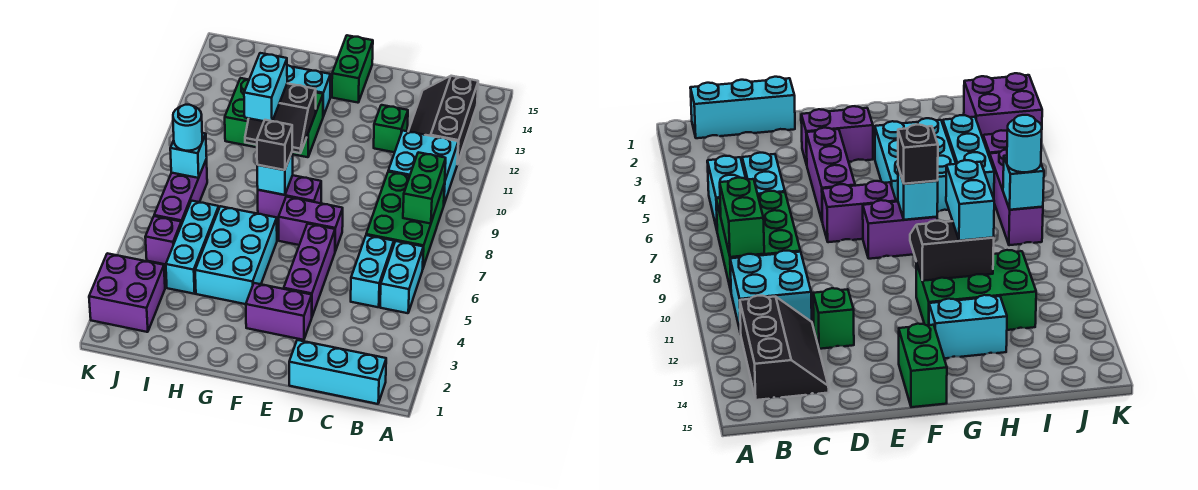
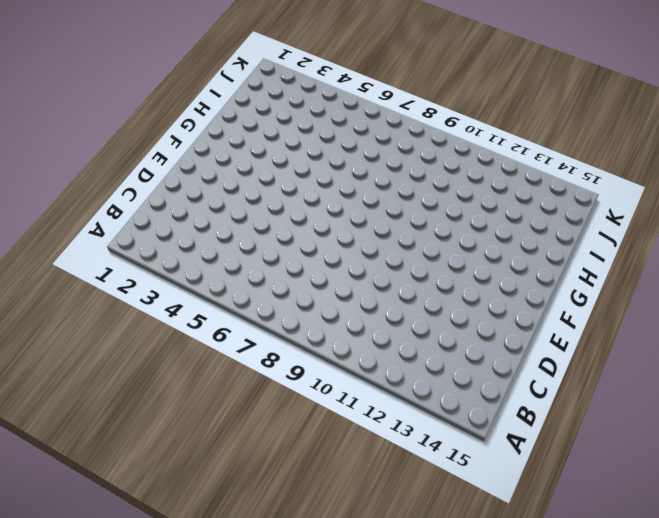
none -> cyan 1x3 brick [289,340,386,404]
none -> cyan 1x2 brick [380,241,423,313]
none -> green 2x3 brick [366,172,445,268]

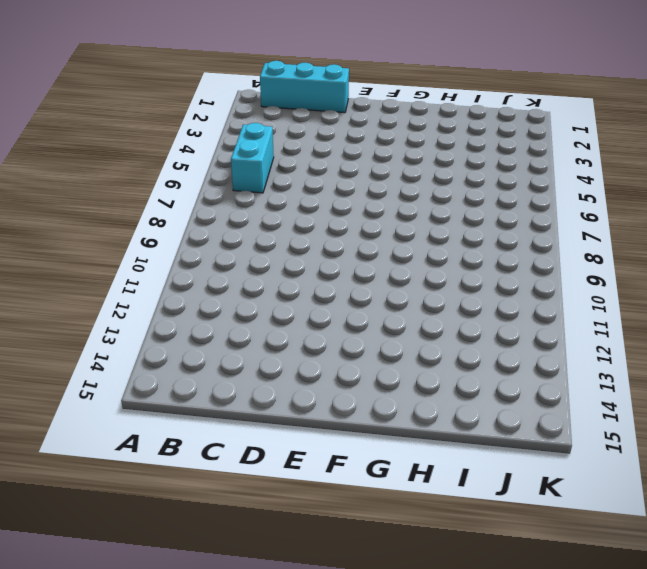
none -> green 2x3 brick [366,172,445,268]
none -> cyan 2x2 brick [388,131,458,204]
none -> black 2x3 slope [408,76,478,164]

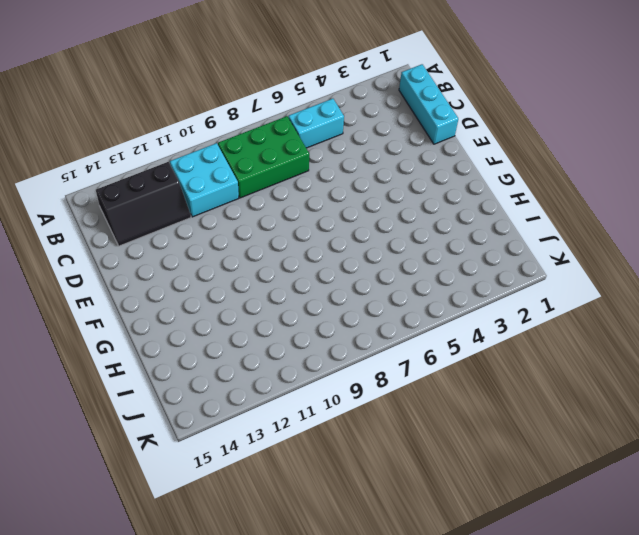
none -> cyan 1x2 brick [351,235,394,307]
none -> green 1x1 brick [374,105,408,152]
none -> purple 1x2 brick [246,283,312,340]

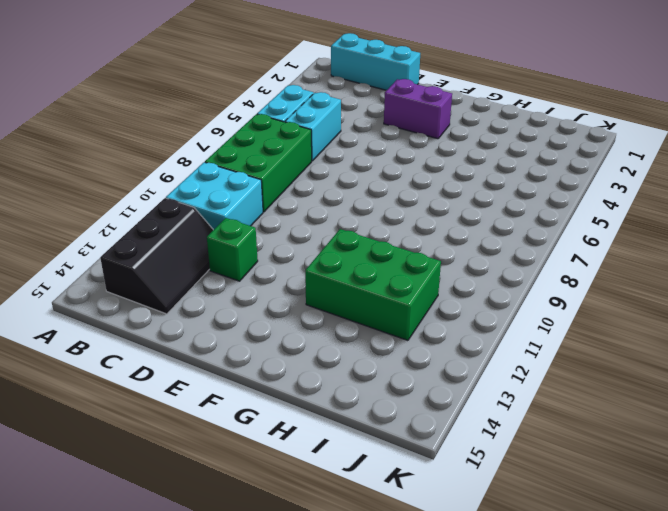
none -> purple 1x3 brick [284,224,335,316]
none -> purple 1x2 brick [279,197,343,251]
none -> purple 1x2 brick [258,175,321,218]

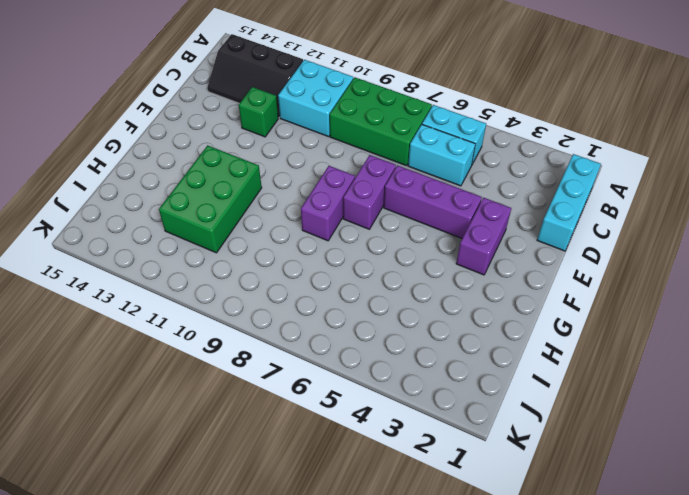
none -> green 1x2 brick [332,35,373,103]
none -> cyan 2x3 brick [195,206,277,304]
none -> cyan 1x2 brick [287,65,331,116]

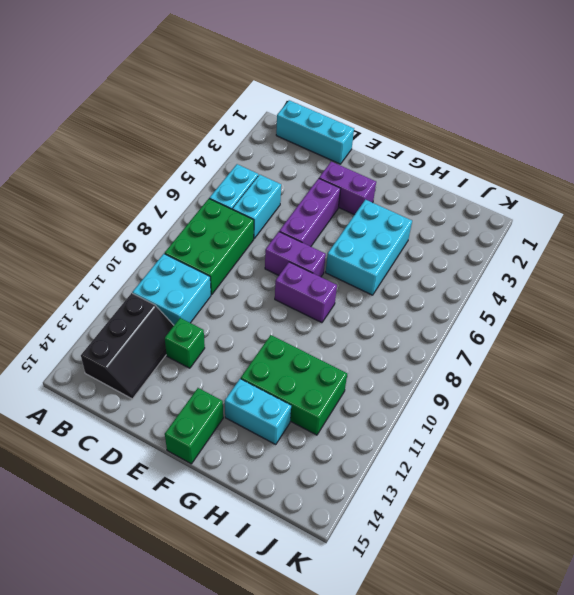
none -> cyan 1x3 brick [166,201,219,294]
none -> purple 2x2 brick [89,253,165,332]
none -> purple 1x1 brick [145,216,181,264]

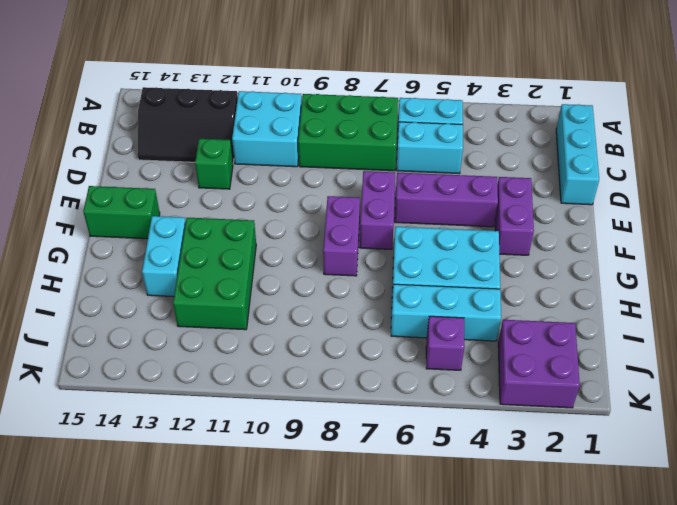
none -> purple 1x3 brick [154,159,207,225]
none -> green 1x2 brick [403,152,446,224]
none -> cyan 1x1 brick [257,153,293,195]

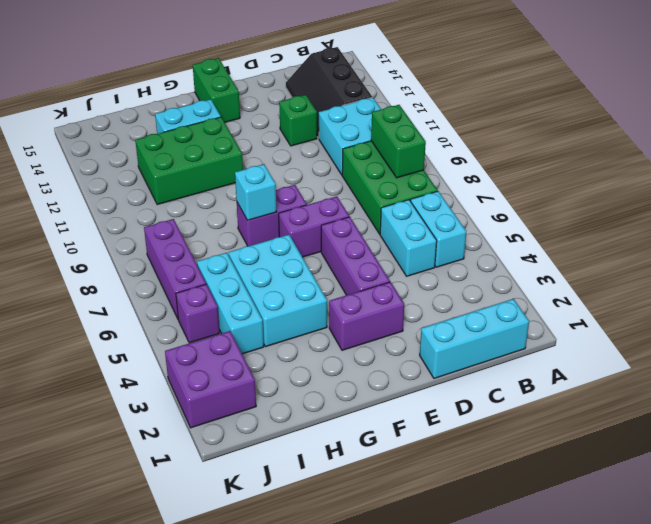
none -> black 2x2 slope [245,83,316,153]
none -> cyan 1x1 brick [170,133,207,178]
none -> black 1x1 brick [257,120,292,170]

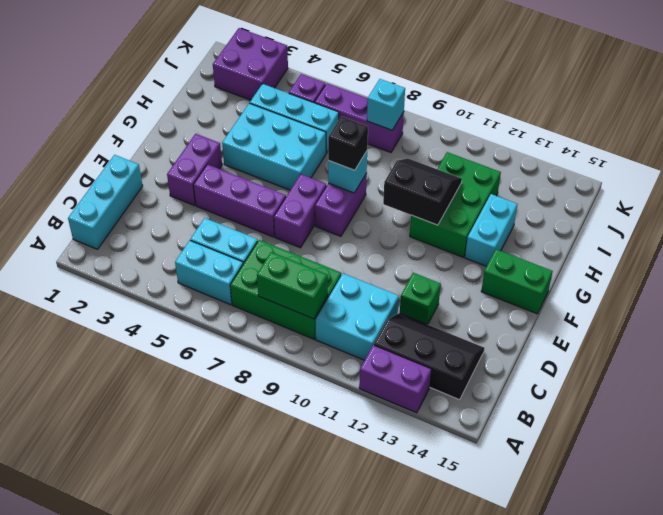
purple 1x2 brick [359,345,431,413] -> none
black 2x2 slope [383,158,462,225] -> black 2x2 slope turned to [245,83,316,153]
none -> cyan 1x2 brick [244,53,287,121]
none -> cyan 1x1 round brick [173,105,202,151]

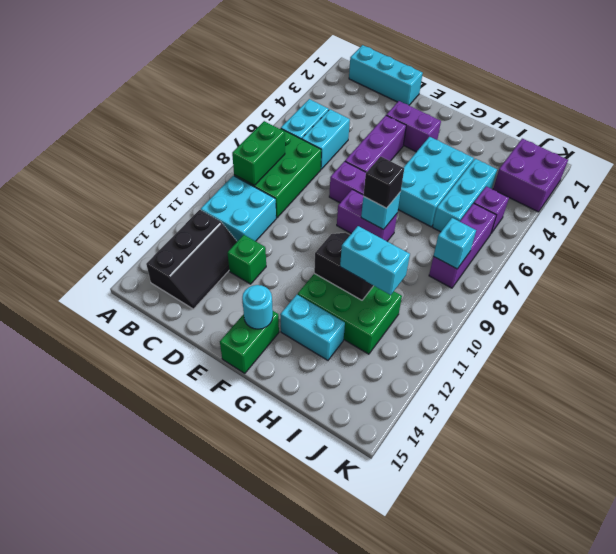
cyan 1x1 round brick [242,285,273,329] -> cyan 1x1 round brick moved to [173,105,202,151]
cyan 1x2 brick [340,226,410,295] -> cyan 1x2 brick turned to [244,53,287,121]

